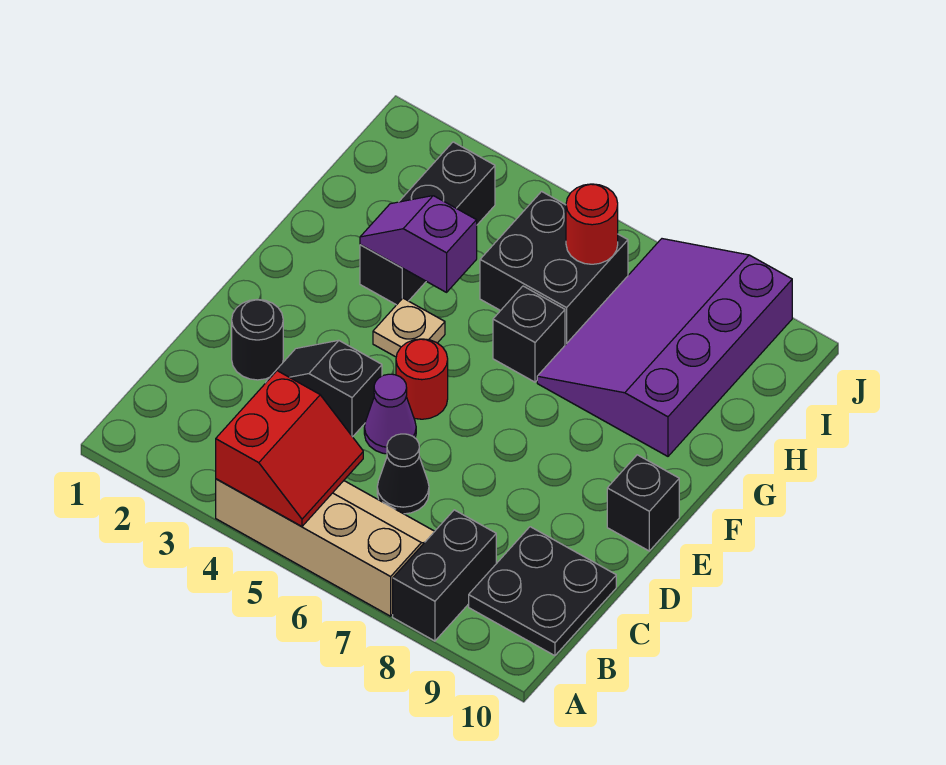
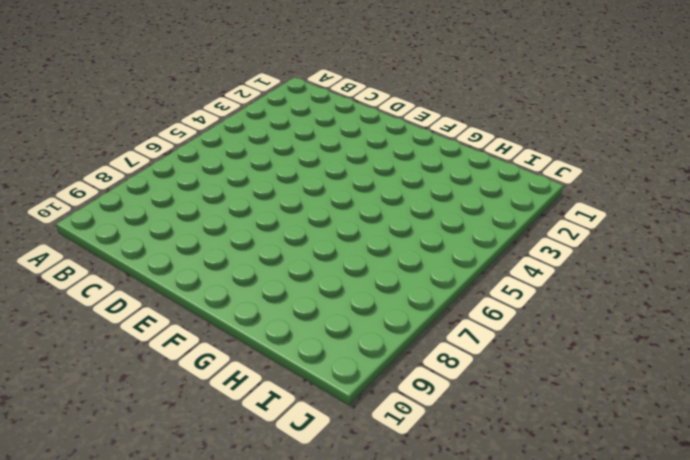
none -> tan 2x4 slope [216,479,435,616]
none -> black 1x2 brick [393,510,496,641]
none -> black 2x2 plate [469,527,616,656]

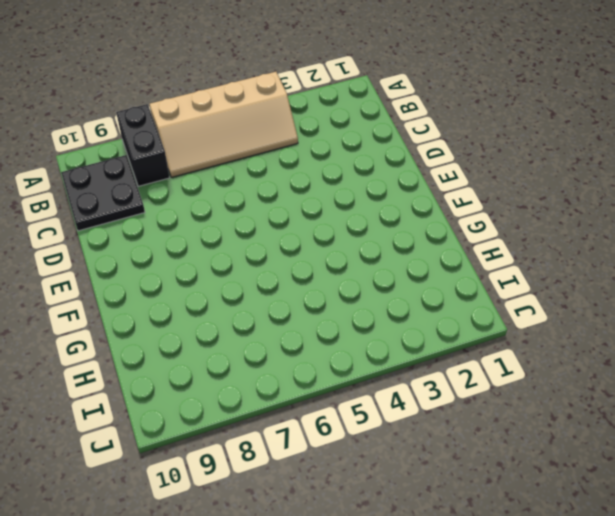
none -> black 1x1 cone [377,434,429,514]
none -> black 1x1 round brick [232,299,283,380]
none -> black 1x2 slope [266,340,382,437]

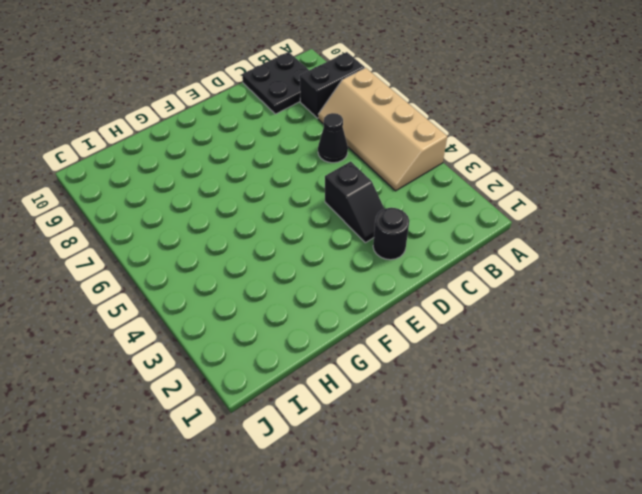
none -> purple 1x1 cone [364,374,416,454]
none -> red 1x1 round brick [396,339,448,419]
none -> black 1x1 brick [607,455,679,551]

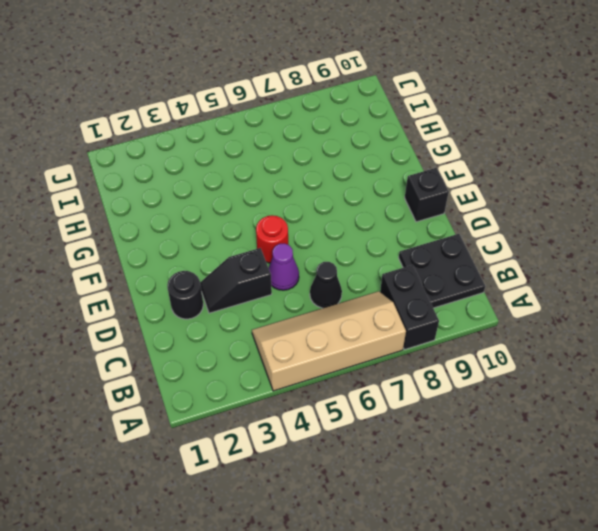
none -> tan 1x1 plate [373,298,445,357]
none -> black 1x3 brick [360,142,495,305]
none -> black 1x1 brick [493,286,565,382]

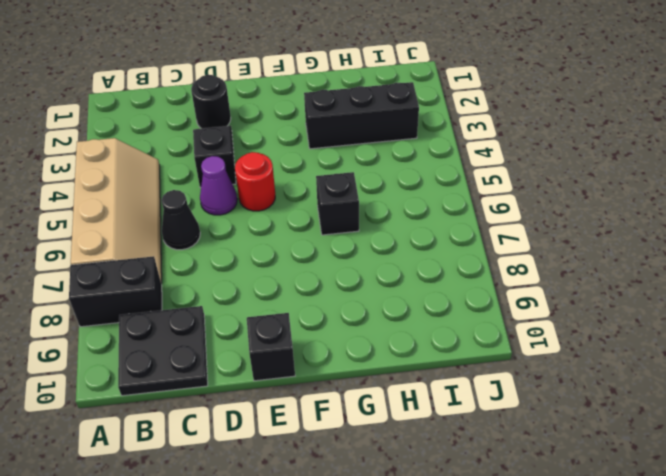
none -> tan 1x1 plate [373,298,445,357]
none -> purple 3x4 slope [537,239,792,456]
none -> black 2x2 brick [480,191,628,345]

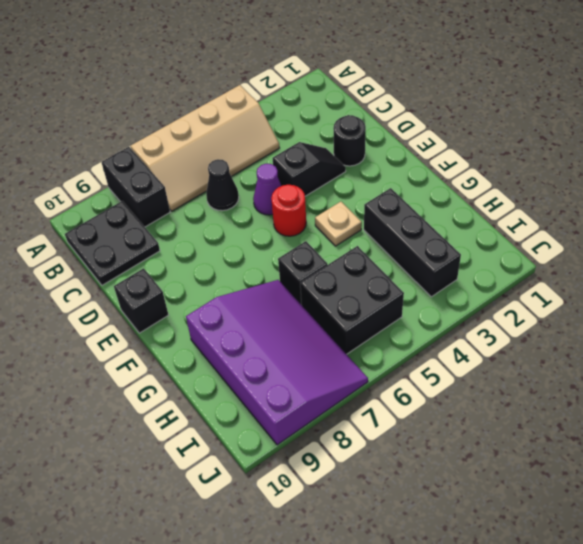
none -> red 2x2 slope [216,371,363,527]
none -> purple 1x2 slope [360,196,477,292]
none -> red 1x1 round brick [566,184,618,264]

